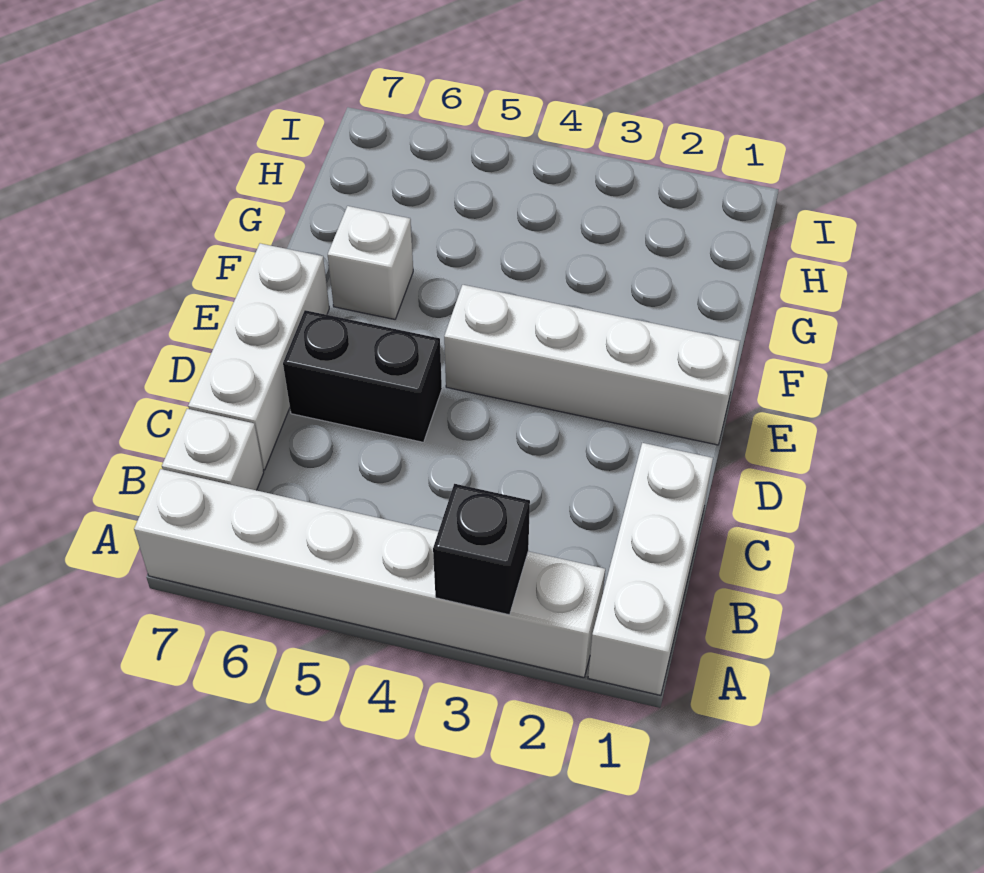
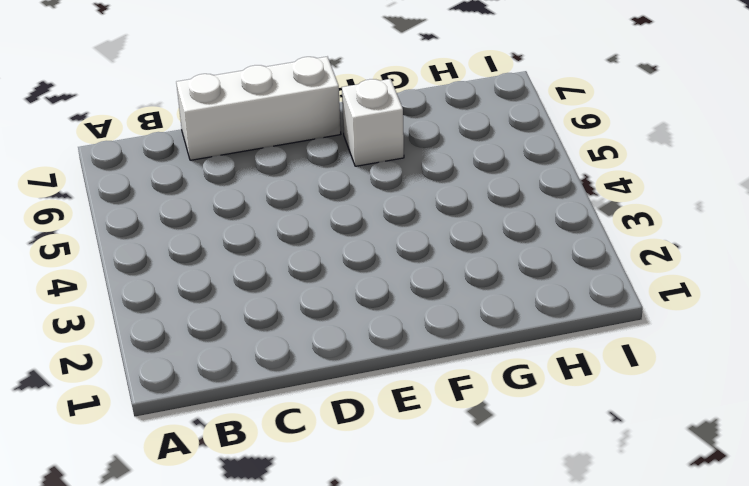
none -> white 1x3 brick [588,443,713,695]
none -> white 1x6 brick [134,469,605,677]

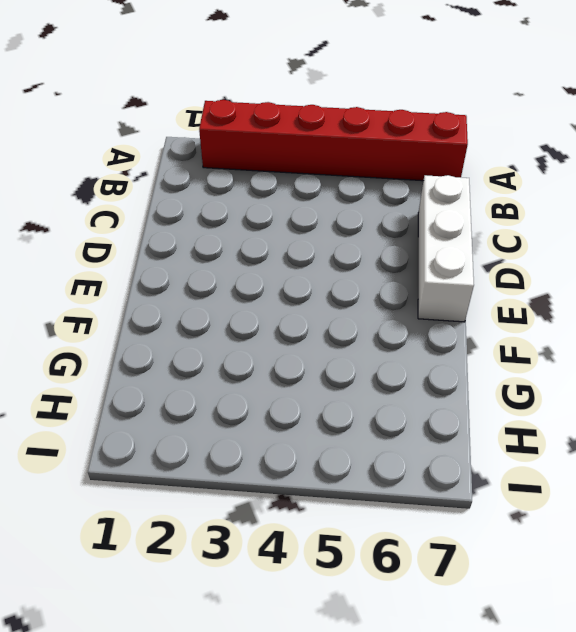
red 1x6 brick [199,100,468,181] -> white 1x6 brick [134,469,605,677]
none -> white 1x3 brick [588,443,713,695]
none -> white 1x1 brick [162,409,264,490]

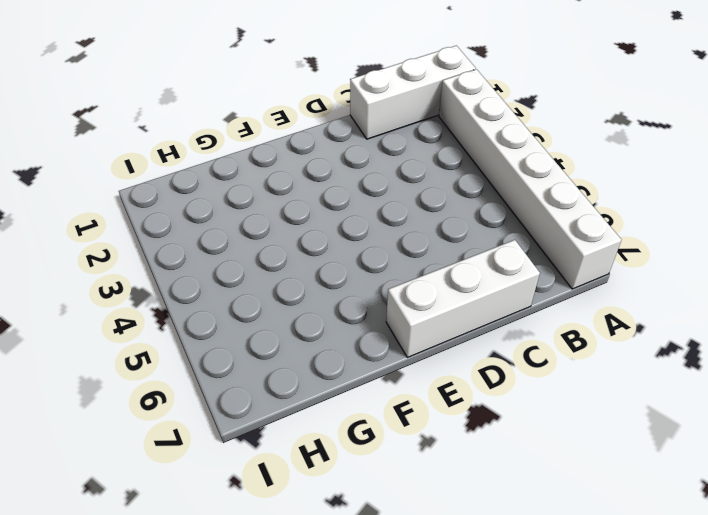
none -> white 1x1 brick [162,409,264,490]
none -> black 1x2 brick [283,310,442,442]

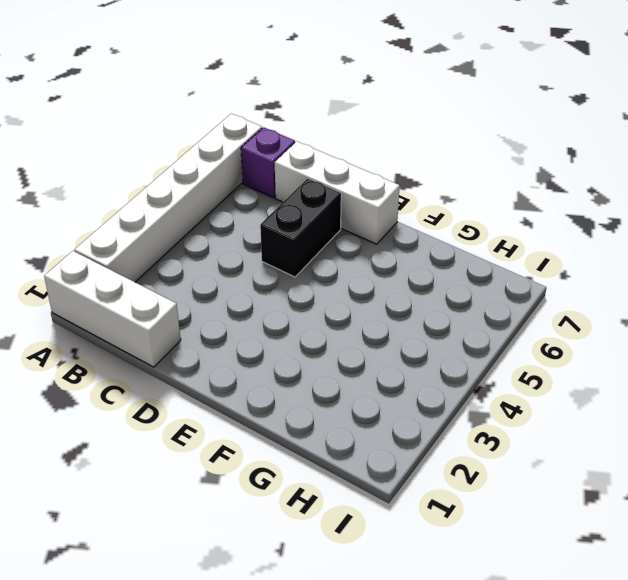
purple 1x1 brick [241,127,295,198] -> white 1x1 brick [162,409,264,490]
none -> white 1x4 brick [444,285,740,445]
none -> white 1x1 brick [328,206,413,319]

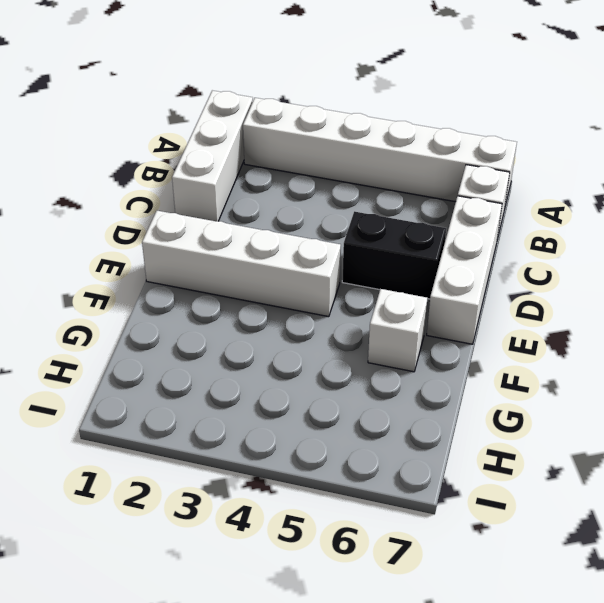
none -> black 1x1 brick [433,484,530,615]

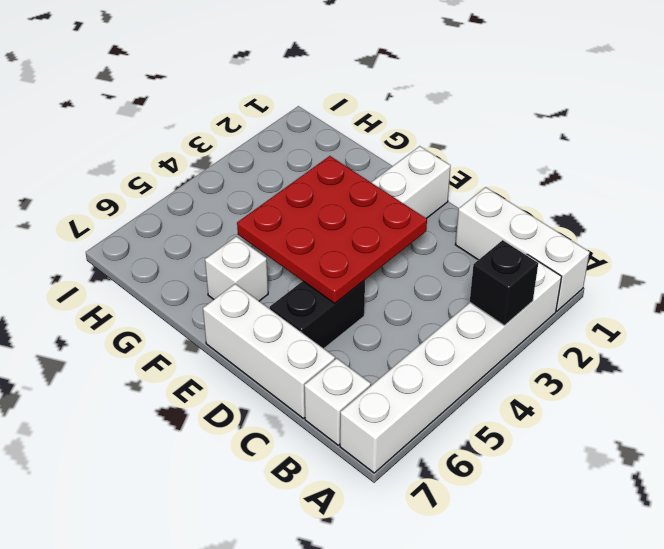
red 3x3 plate [237,156,427,303] -> none

